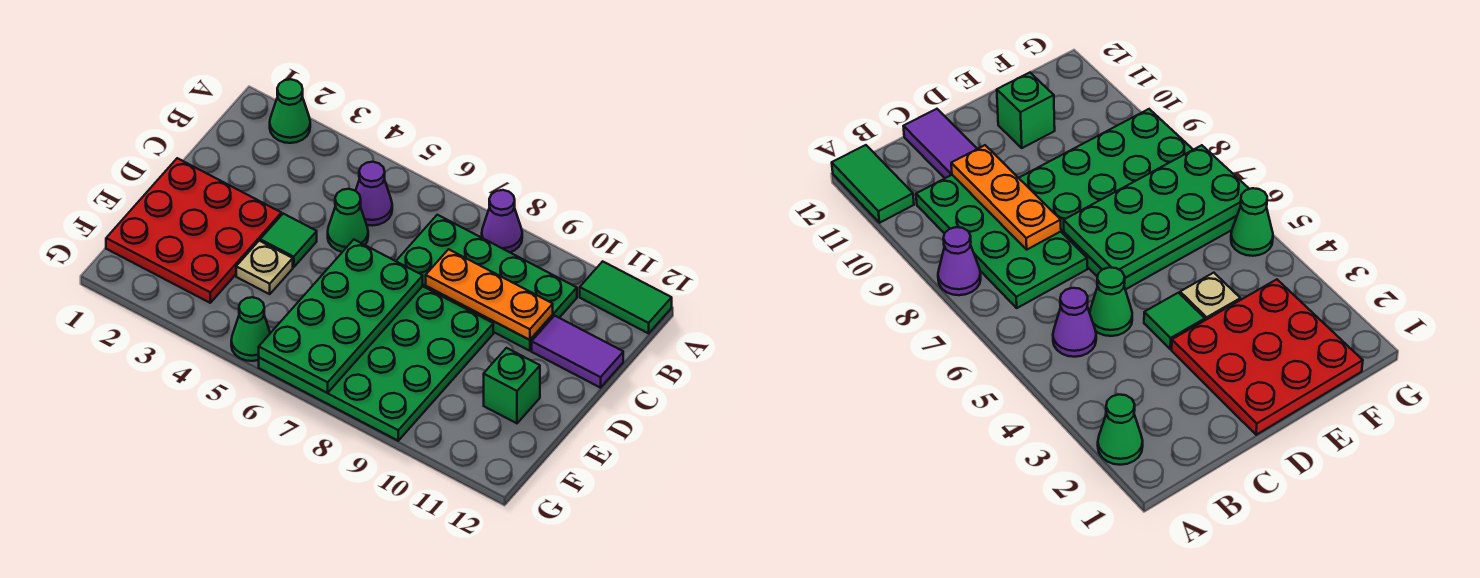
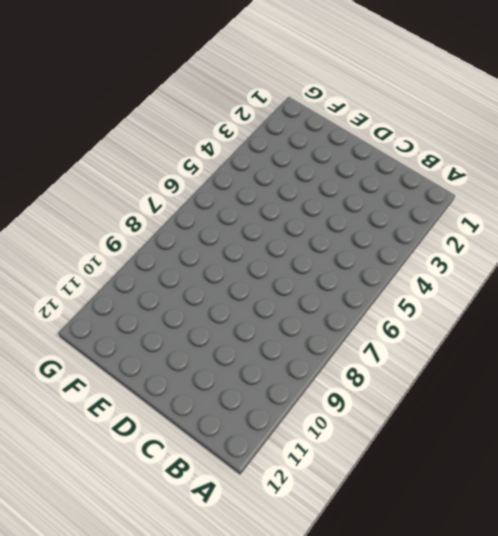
none -> green 1x1 cone [270,79,310,143]
none -> purple 1x1 cone [482,190,522,252]
none -> green 1x2 tile [580,261,672,333]

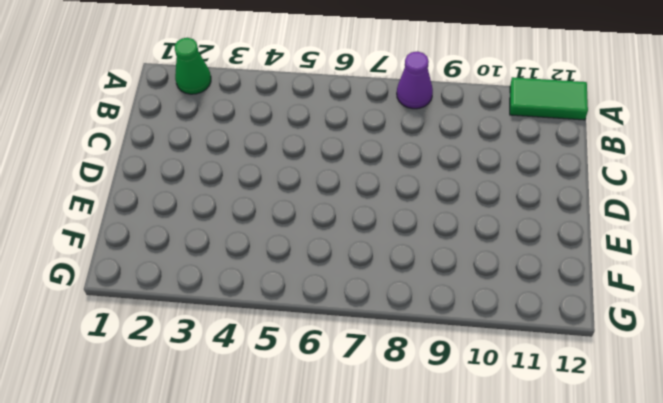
none -> purple 1x1 cone [356,162,392,226]
none -> green 2x4 plate [396,215,577,351]
none -> green 1x1 cone [328,189,368,252]

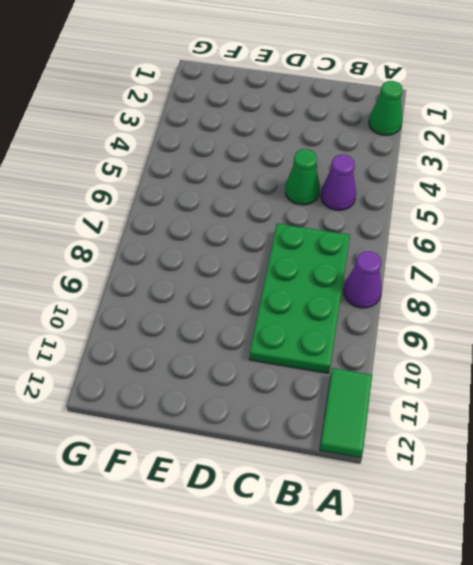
none -> purple 1x2 tile [532,316,623,388]
none -> red 3x3 plate [106,158,281,303]
none -> green 1x1 tile [260,214,317,267]

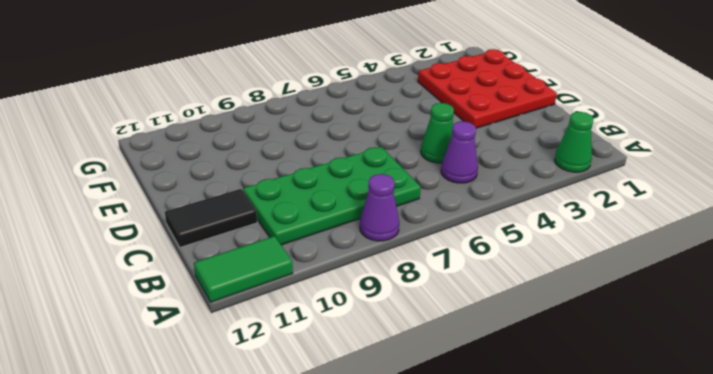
black 1x2 tile [165,189,257,247] -> purple 1x2 tile [532,316,623,388]
none -> green 1x1 tile [260,214,317,267]
none -> green 4x4 plate [259,286,493,441]
none -> tan 1x1 plate [236,241,293,294]

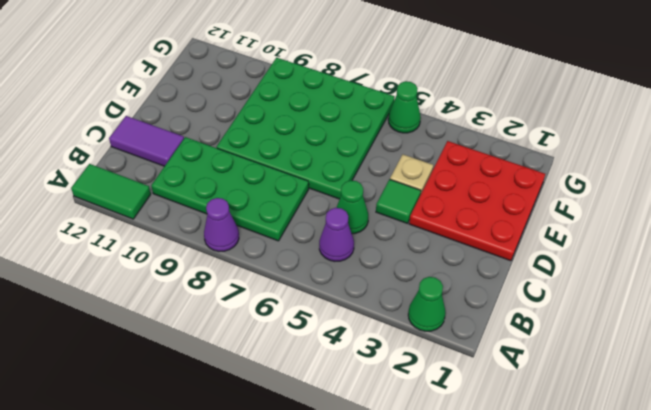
none -> green 1x1 brick [484,348,540,423]
none -> orange 1x3 plate [426,249,553,340]
none -> green 2x4 plate [259,240,423,393]

